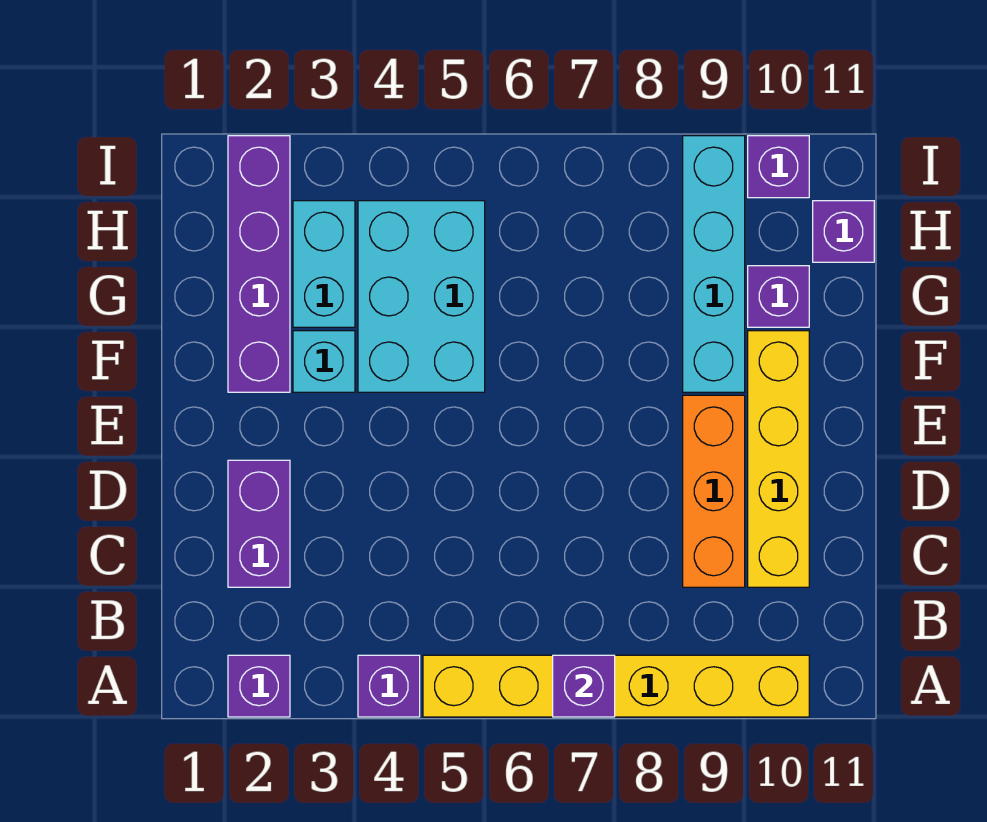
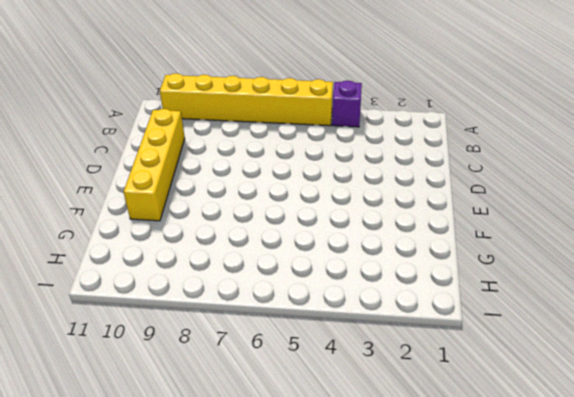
none -> purple 1x1 brick [228,655,290,717]
none -> purple 1x2 brick [228,460,290,587]
none -> orange 1x3 brick [683,395,745,587]

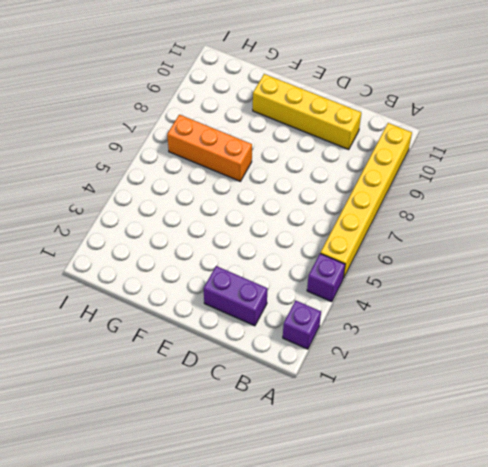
orange 1x3 brick [167,115,252,181] -> orange 1x3 brick moved to [683,395,745,587]
none -> purple 1x4 brick [228,136,290,392]
none -> cyan 1x1 brick [293,331,355,392]
none -> cyan 2x3 brick [358,201,485,392]

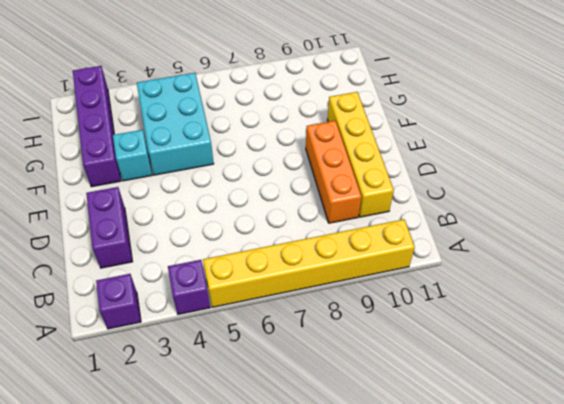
none -> cyan 1x4 brick [683,136,745,392]
none -> cyan 1x2 brick [293,201,355,327]
none -> purple 1x1 brick [748,266,809,327]

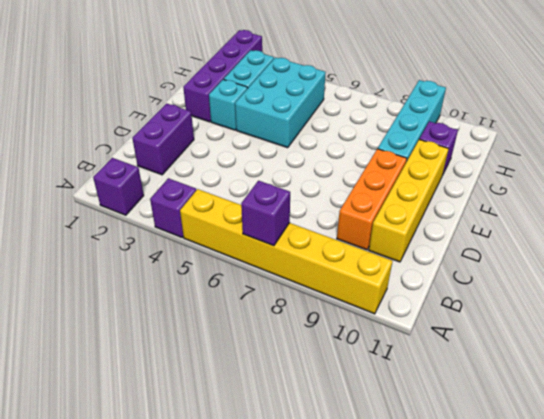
none -> purple 1x1 brick [813,201,874,262]
none -> purple 1x1 brick [748,136,809,198]

